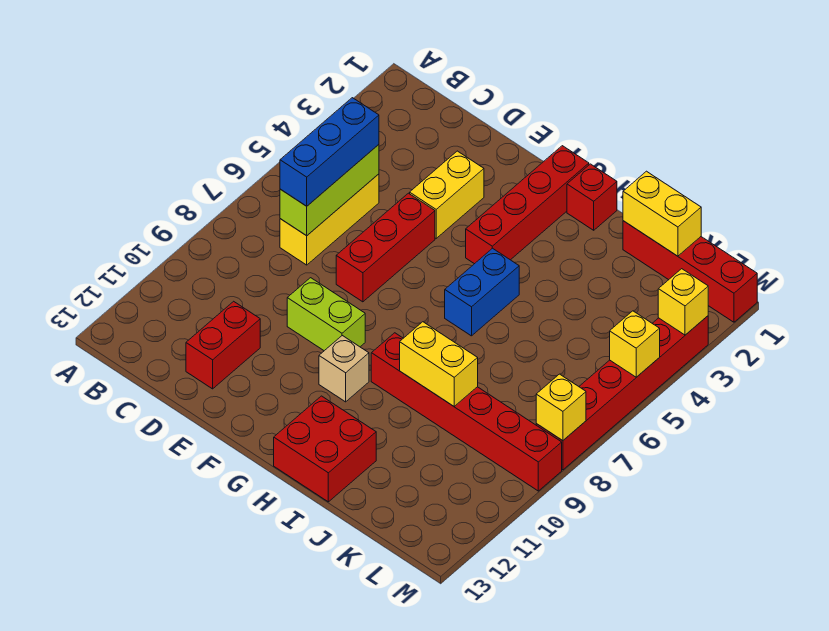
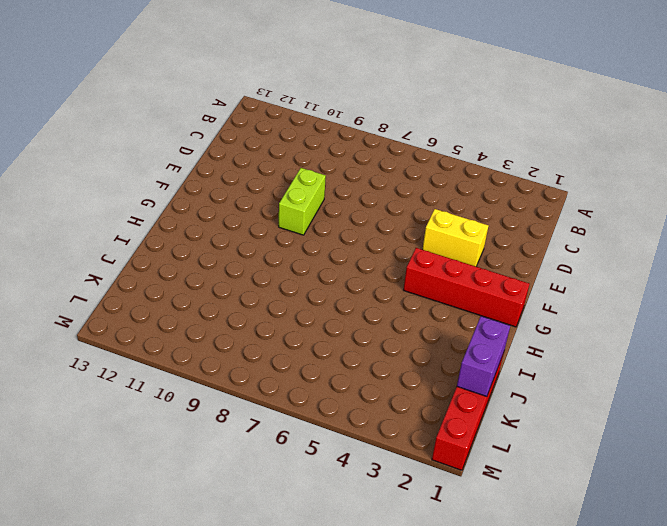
purple 1x2 brick [457,316,510,397] -> yellow 1x2 brick [623,171,701,256]
none -> yellow 1x3 brick [280,174,379,265]
none -> red 1x2 brick [186,301,260,389]
none -> red 1x3 brick [336,193,435,302]

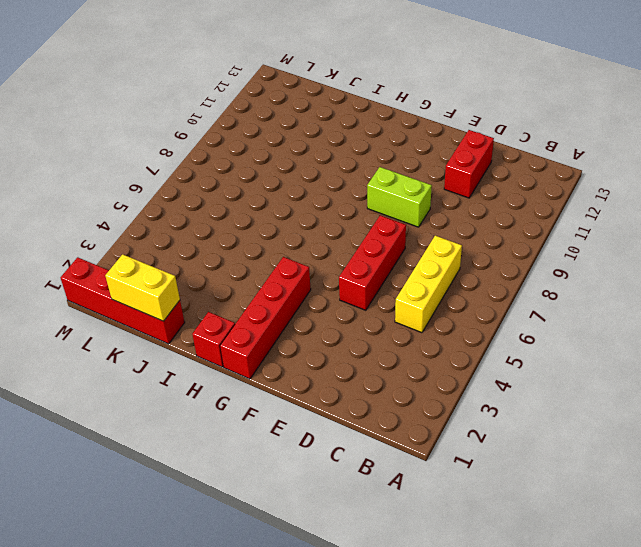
none -> yellow 1x2 brick [410,151,484,238]
none -> tan 1x1 brick [319,336,369,402]
none -> blue 1x2 brick [445,248,519,336]

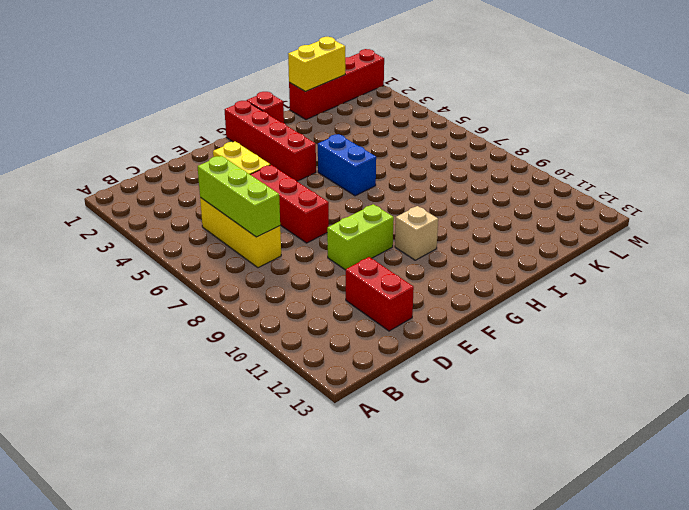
none -> red 1x6 brick [371,333,562,491]
none -> red 2x2 brick [274,396,376,502]
none -> red 1x6 brick [536,316,708,470]

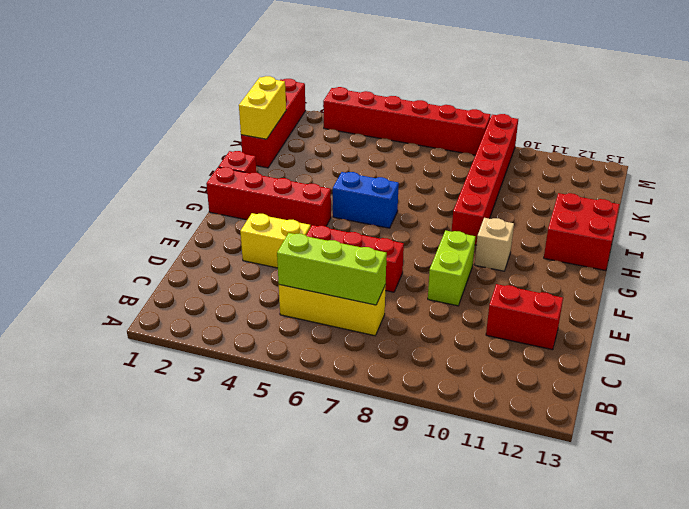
none -> yellow 1x2 brick [400,322,478,406]
none -> yellow 1x1 brick [658,269,708,335]
none -> yellow 1x1 brick [610,311,660,377]

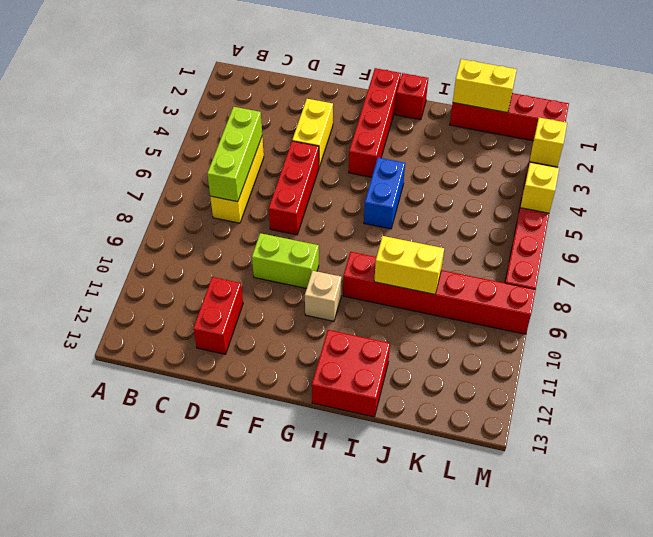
none -> yellow 1x1 brick [536,374,586,441]
none -> blue 1x3 brick [280,98,379,206]

